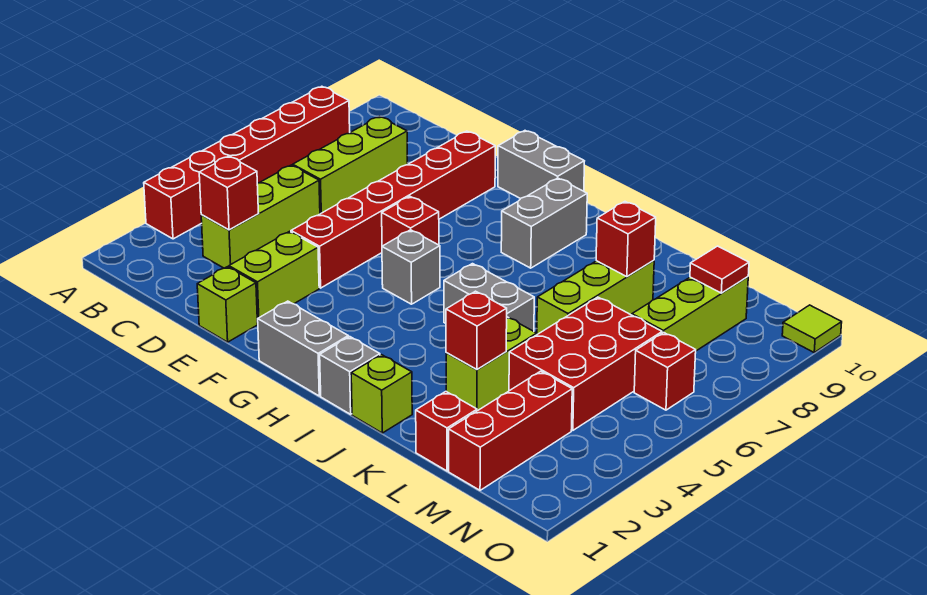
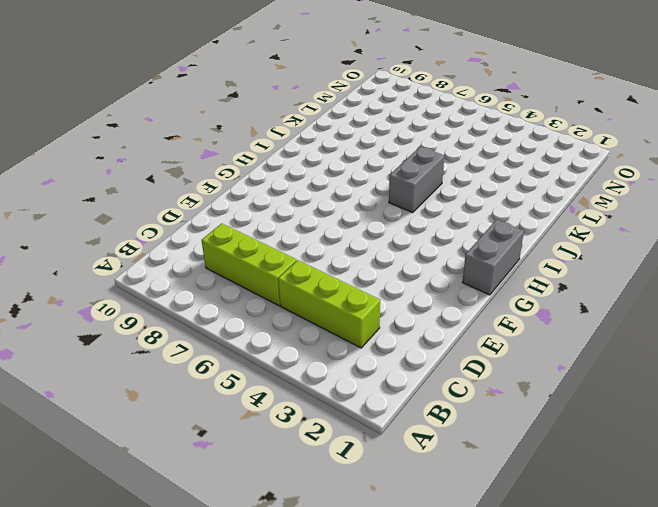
none -> red 1x6 brick [144,86,350,239]
none -> lime 1x1 brick [197,267,258,342]
none -> lime 1x2 brick [229,231,319,323]

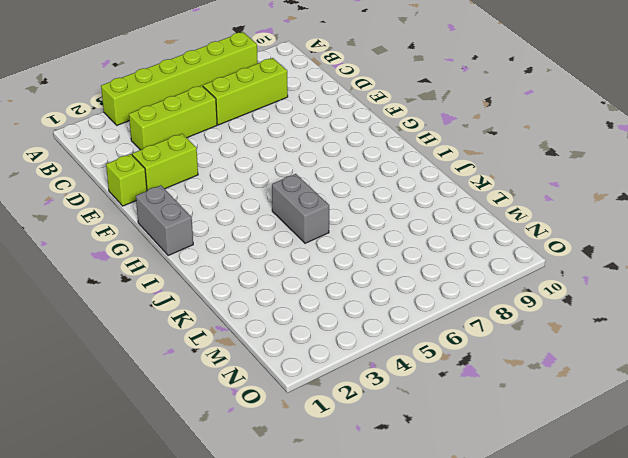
lime 1x6 brick [101,32,258,125] -> red 1x6 brick [144,86,350,239]
none -> red 1x6 brick [291,131,495,288]
none -> red 1x1 brick [382,197,439,246]
none -> grey 1x2 brick [498,131,584,199]

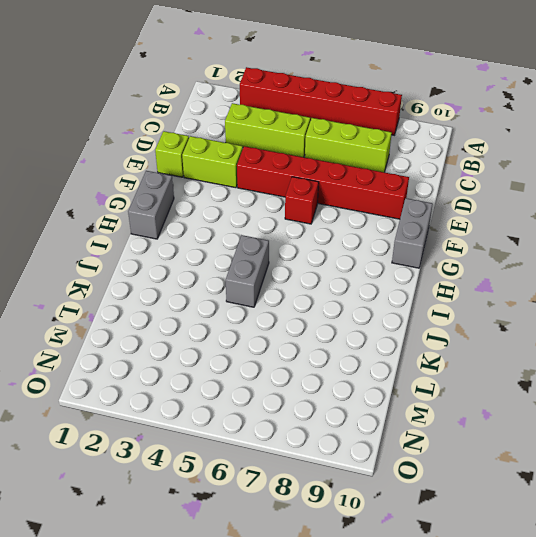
none -> grey 1x1 brick [382,230,440,304]
none -> grey 1x2 brick [501,178,587,268]
none -> grey 1x1 brick [320,337,380,414]

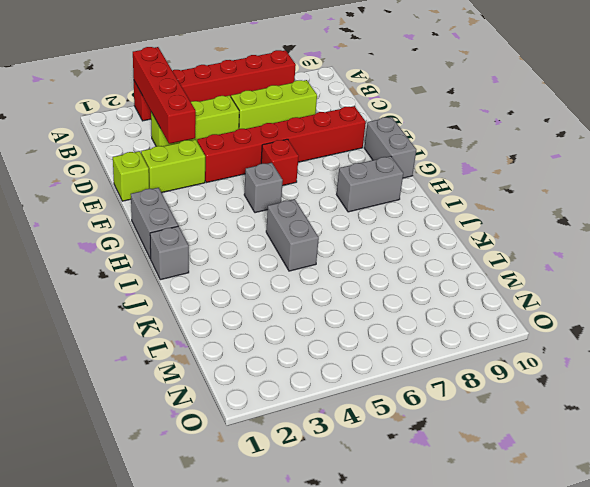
red 1x4 brick [133,47,196,144] -> red 1x1 brick [199,156,258,230]
none -> lime 1x1 brick [351,355,412,433]
none -> lime 1x2 brick [446,317,537,411]
none -> lime 1x3 brick [537,260,654,334]

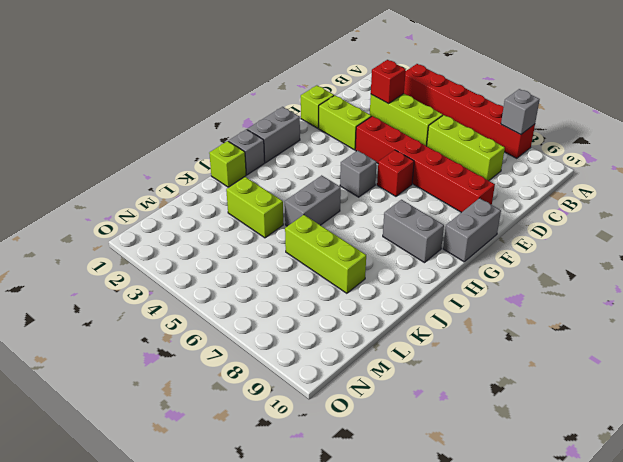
grey 1x1 brick [501,89,540,135] -> none
none -> red 1x1 brick [416,392,477,471]
none -> red 2x3 brick [509,297,662,430]
none -> red 1x3 brick [449,371,572,490]

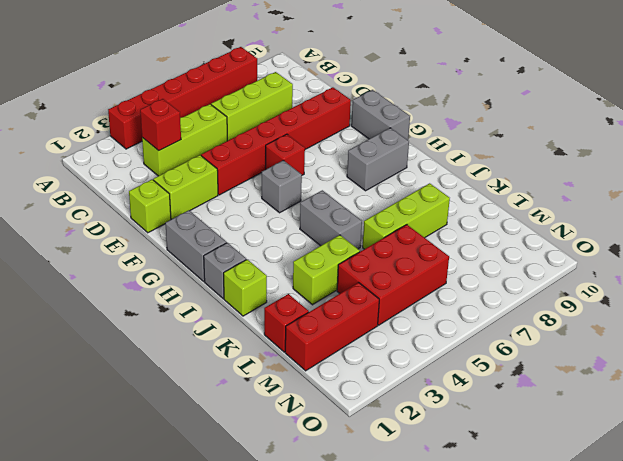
none -> lime 1x3 brick [632,277,748,351]
none -> red 1x1 brick [634,332,696,410]
none -> lime 1x1 tile [782,305,842,352]

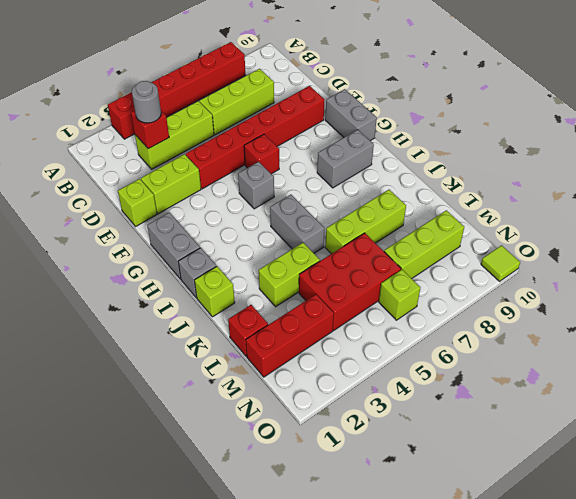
grey 1x1 round brick [132,81,161,123] -> none
lime 1x1 brick [379,270,420,320] -> red 1x1 brick [634,332,696,410]
none -> red 1x1 brick [446,291,507,369]
none -> red 1x1 brick [596,202,656,277]
none -> red 1x1 tile [690,246,749,293]

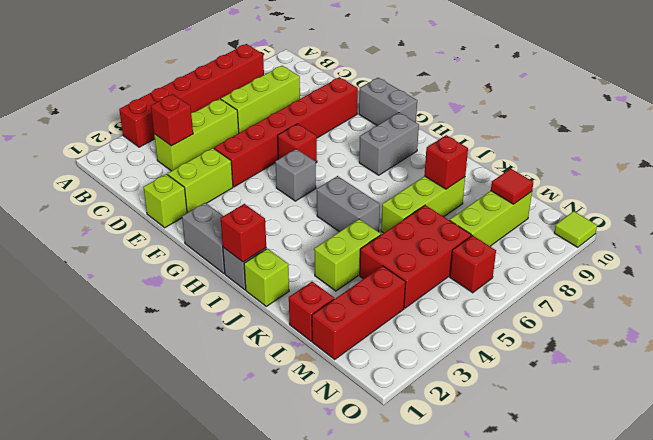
red 1x1 brick [221,204,266,262] -> red 1x1 brick moved to [446,291,507,369]

